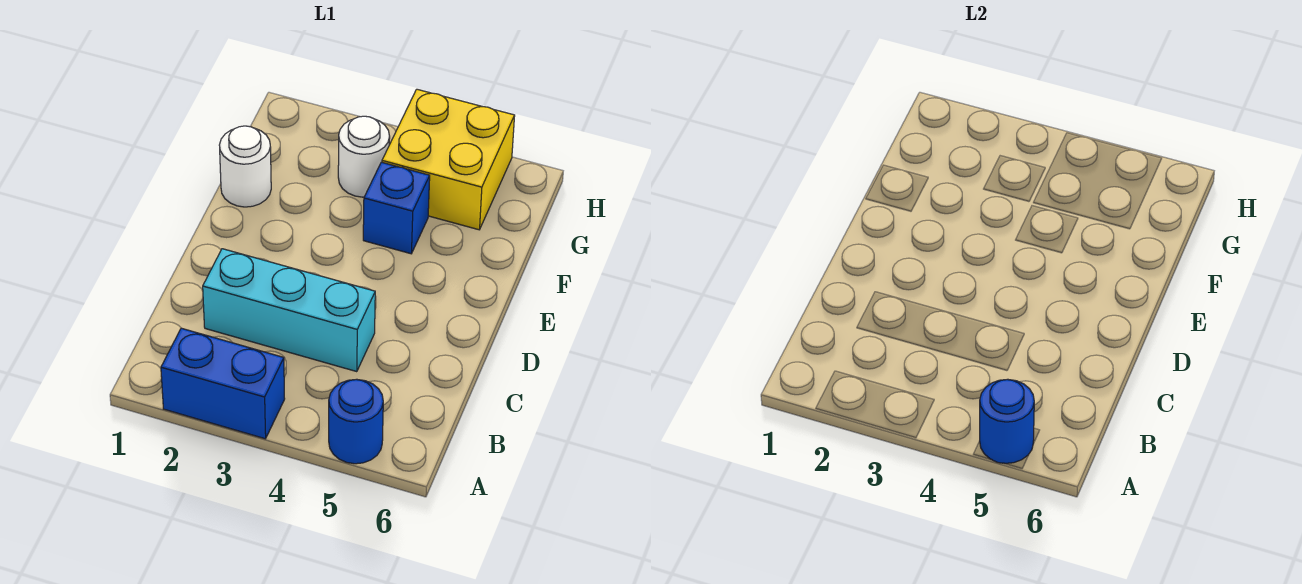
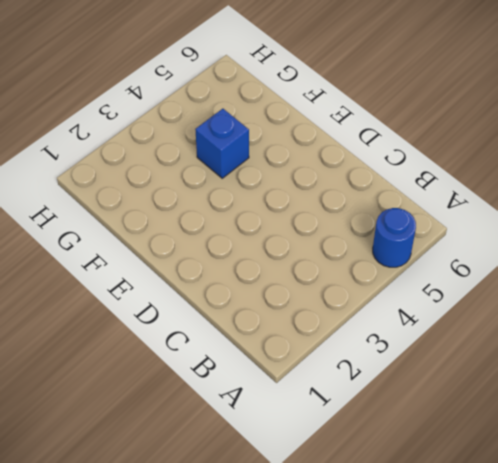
none -> blue 1x2 brick [161,328,285,439]
none -> cyan 1x3 brick [203,249,375,372]

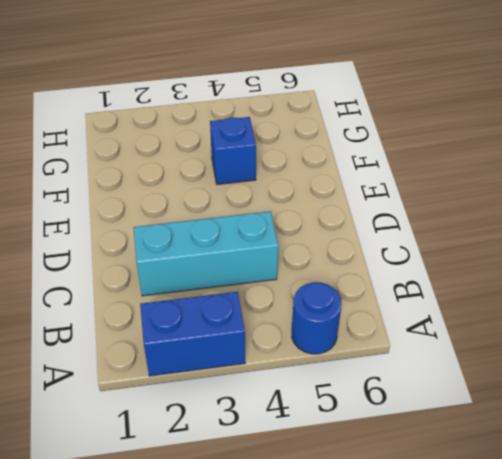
none -> white 1x1 round brick [220,126,271,207]
none -> white 1x1 round brick [338,116,390,197]

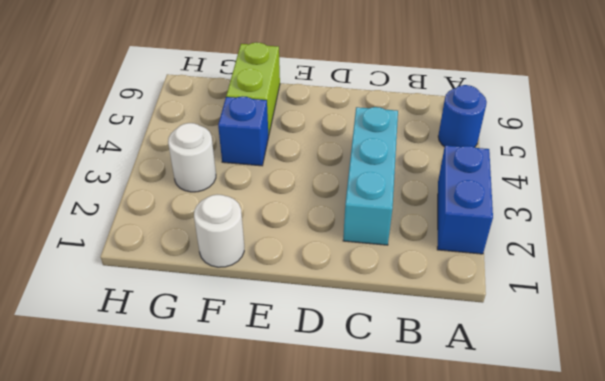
lime 1x2 brick [226,42,280,136] -> none
none -> yellow 2x2 brick [382,89,515,230]
none -> blue 1x1 round brick [980,379,1034,463]

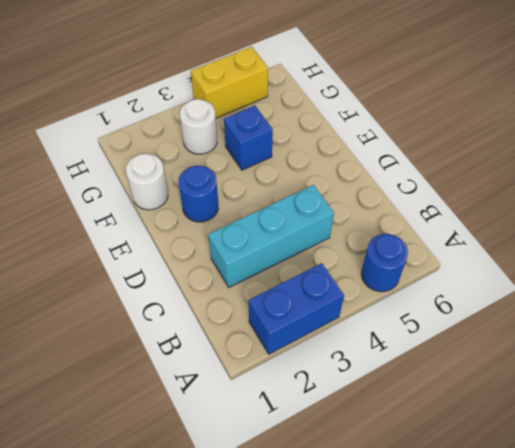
blue 1x1 round brick [179,166,218,222] -> blue 1x1 round brick moved to [980,379,1034,463]
yellow 1x2 brick [191,47,268,118] -> yellow 2x2 brick [382,89,515,230]

